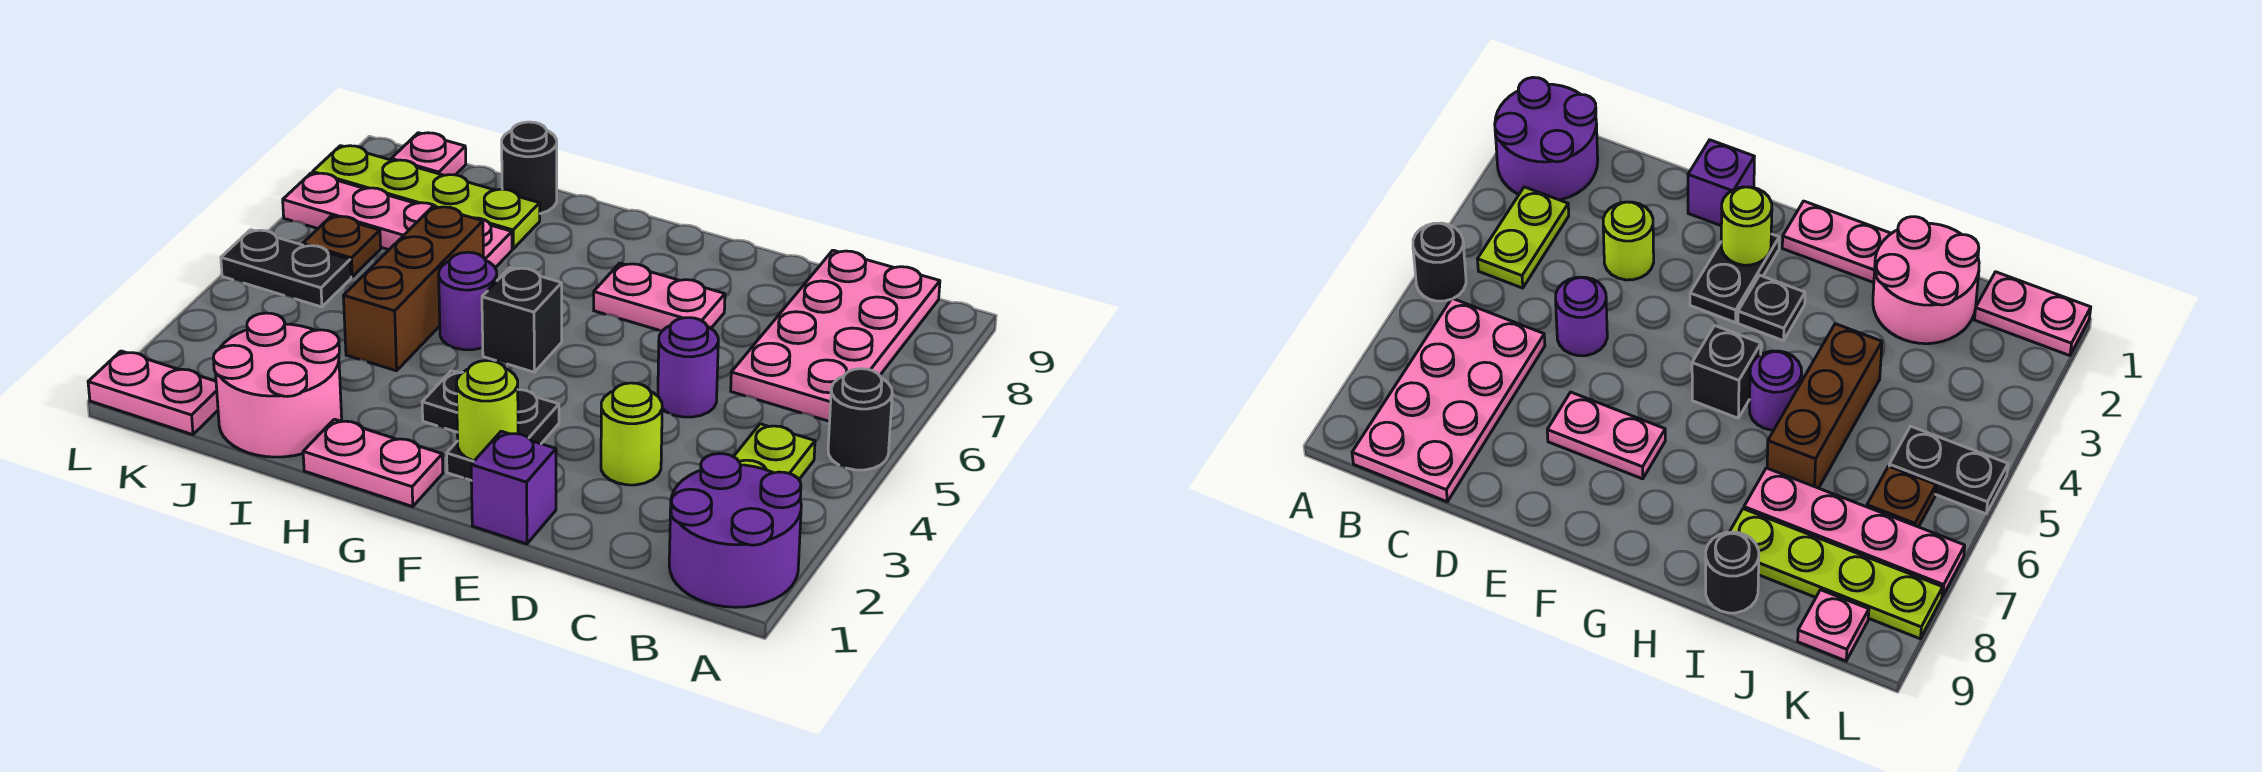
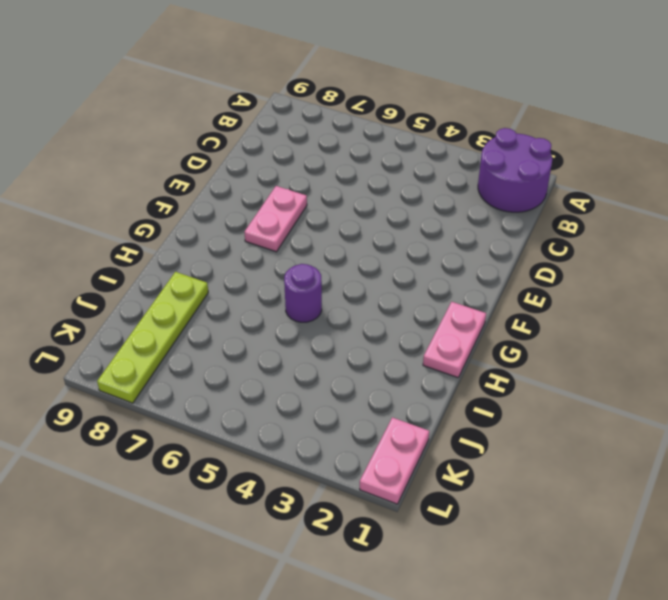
none -> black 1x1 round brick [828,369,892,470]
none -> lime 1x2 plate [734,424,815,479]
none -> pink 2x4 plate [731,250,940,421]

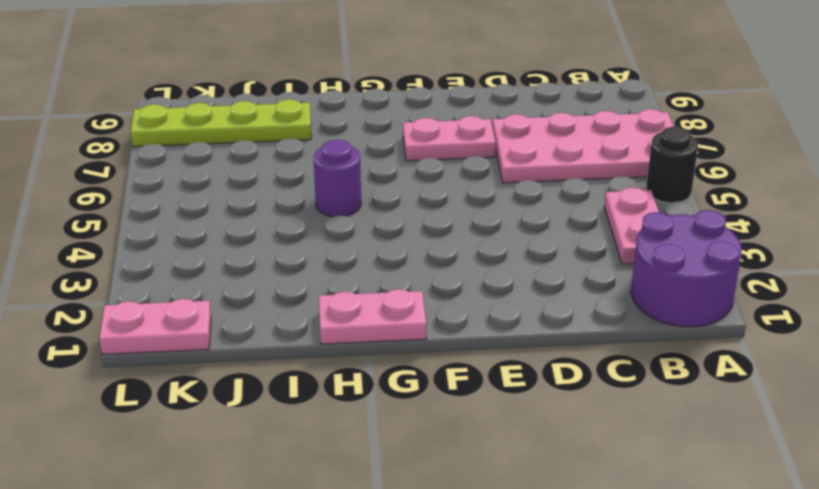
pink 2x4 plate [492,109,674,183] -> pink 2x4 plate turned to [731,250,940,421]
pink 1x2 plate [604,187,659,264] -> lime 1x2 plate [734,424,815,479]
none -> lime 1x1 round brick [601,383,662,485]
none -> purple 1x1 round brick [658,318,718,417]
none -> purple 1x1 brick [471,431,556,544]

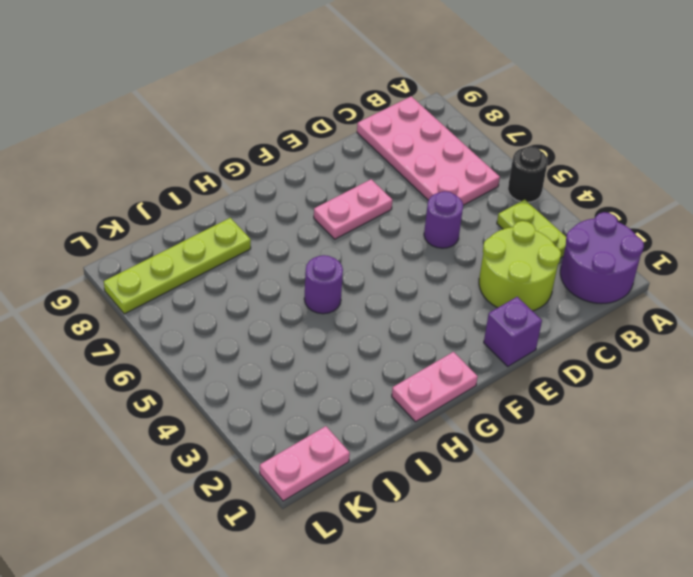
lime 2x2 round brick [479,221,561,311] -> lime 1x1 round brick [601,383,662,485]
none -> black 1x2 plate [447,390,559,480]
none -> black 1x1 plate [422,371,463,432]
none -> black 1x1 brick [482,267,562,372]

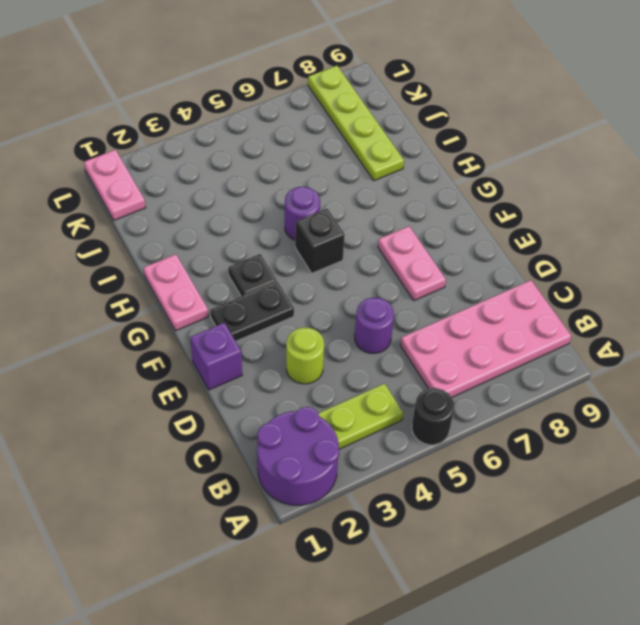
none -> pink 2x2 round brick [213,313,342,457]
none -> brown 1x3 brick [343,206,483,371]
none -> pink 1x4 plate [283,173,512,268]

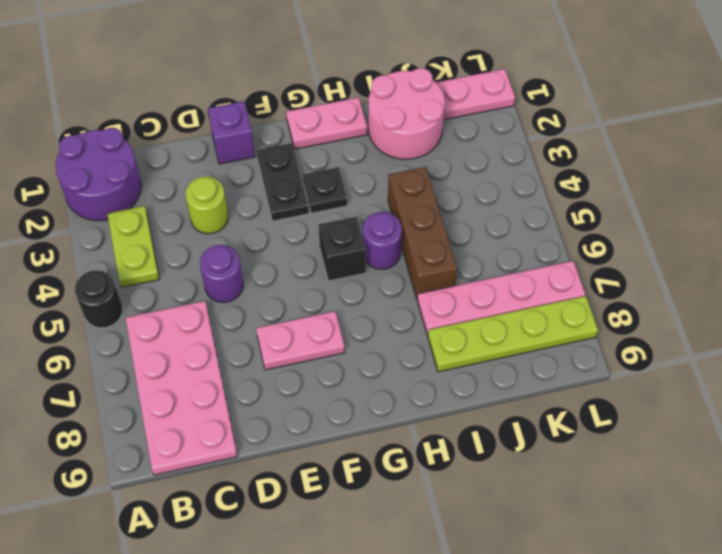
none -> black 1x1 round brick [502,122,557,214]
none -> black 1x2 plate [221,230,351,307]
none -> brown 1x1 plate [303,216,381,277]

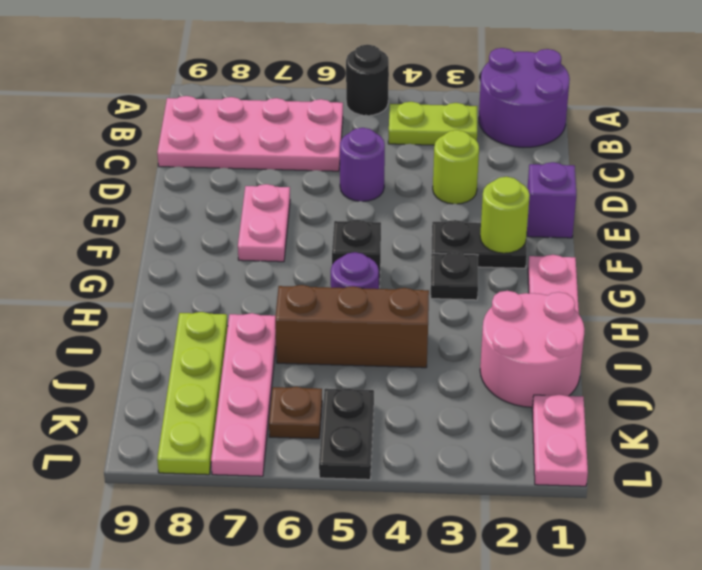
none -> black 1x1 round brick [502,122,557,214]
none -> pink 1x1 plate [391,133,466,175]

